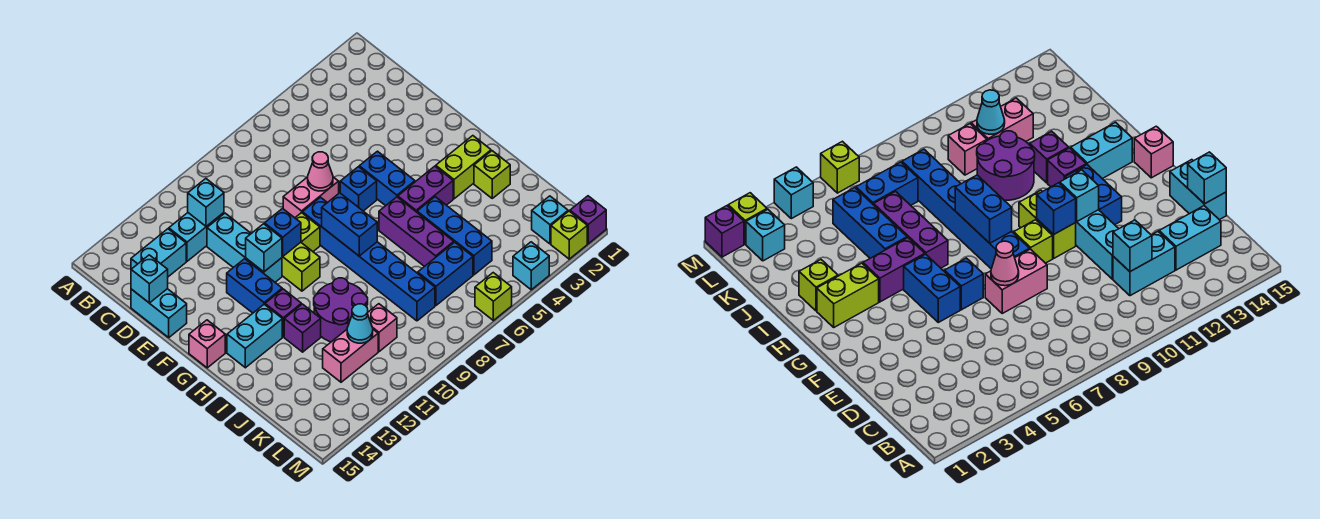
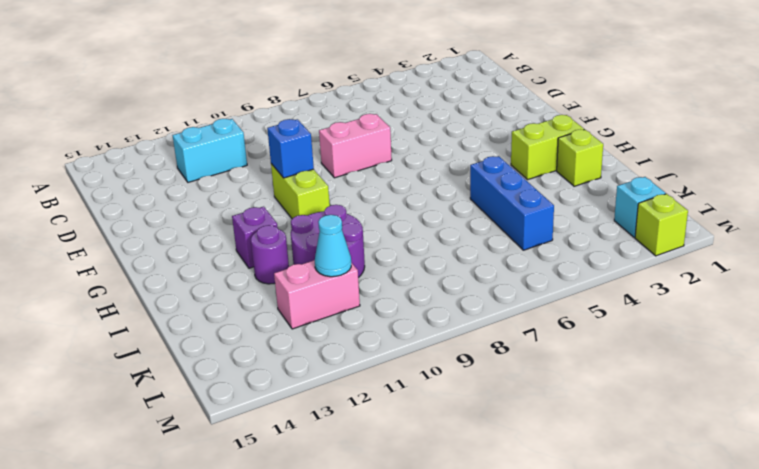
purple 1x1 round brick [251,225,289,284] -> purple 1x1 brick [284,304,321,352]
none -> cyan 1x2 brick [131,229,186,277]
none -> cyan 1x3 brick [207,213,282,282]
none -> cyan 1x2 brick [131,289,187,337]
none -> blue 1x2 brick [359,151,415,206]

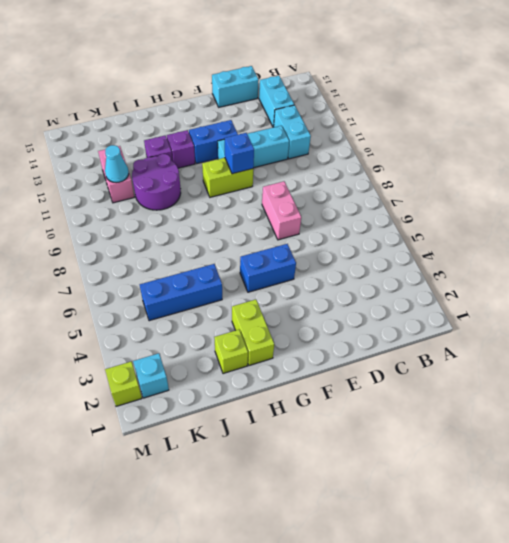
none -> blue 1x1 brick [340,167,377,211]
none -> blue 1x6 brick [302,197,435,321]
none -> lime 1x1 brick [295,213,320,251]
none -> pink 1x1 brick [189,320,225,368]

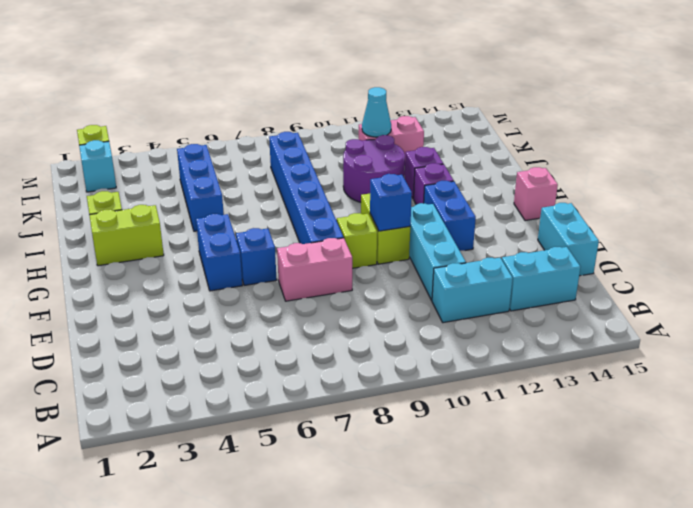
none -> purple 1x2 brick [398,166,453,212]
none -> purple 1x3 brick [379,197,454,267]
none -> cyan 1x2 brick [227,304,282,368]
none -> blue 1x2 brick [418,242,473,305]

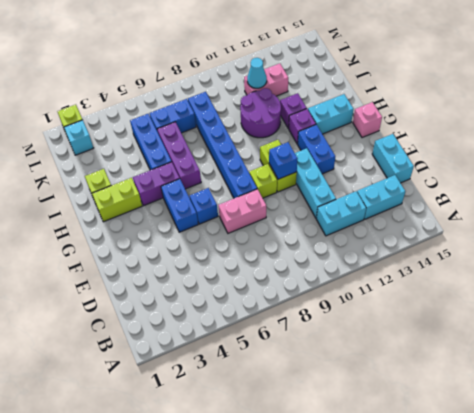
none -> pink 1x1 brick [368,304,397,352]
none -> purple 1x1 brick [570,196,606,244]
none -> cyan 1x1 brick [513,242,549,290]
none -> lime 1x1 brick [475,273,512,320]

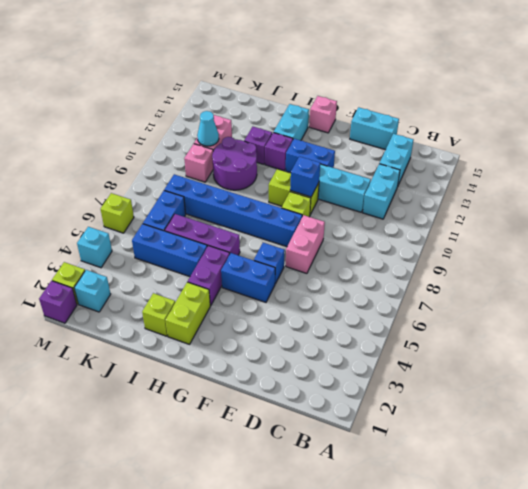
none -> cyan 1x1 brick [188,179,224,226]
none -> cyan 1x1 brick [131,255,168,303]
none -> pink 1x1 cone [308,152,333,191]
none -> cyan 1x1 brick [246,224,282,272]

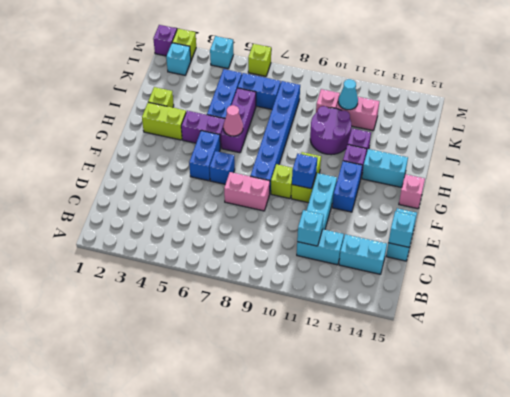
pink 1x1 cone [223,105,243,136] -> pink 1x1 cone moved to [308,152,333,191]
none -> cyan 1x1 brick [246,224,282,272]
none -> blue 1x2 brick [322,193,377,256]

